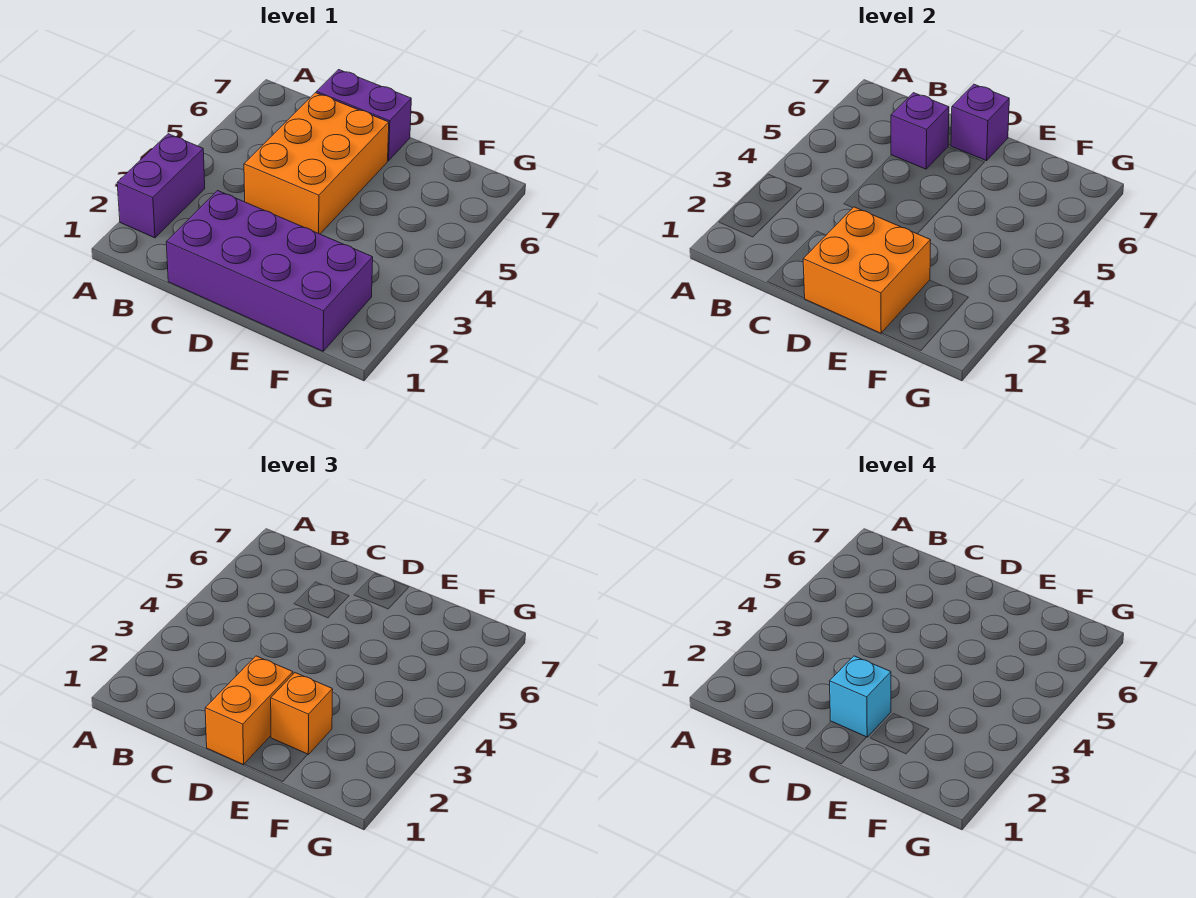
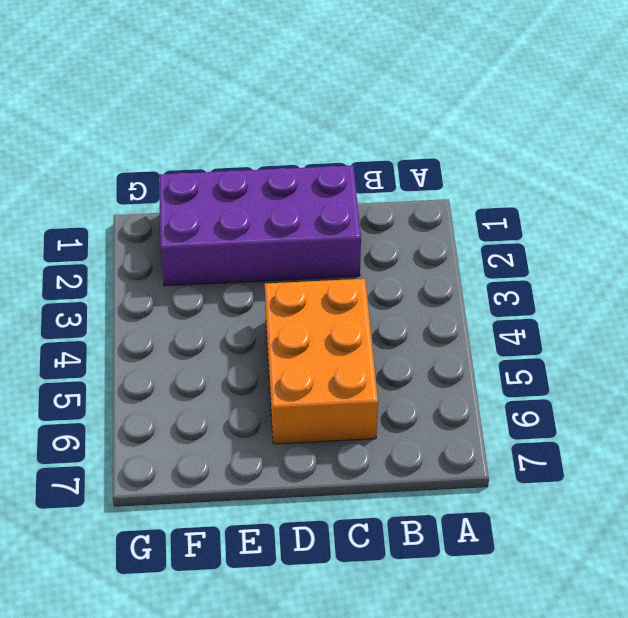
none -> purple 1x2 brick [117,134,205,238]
none -> purple 1x2 brick [316,70,411,161]

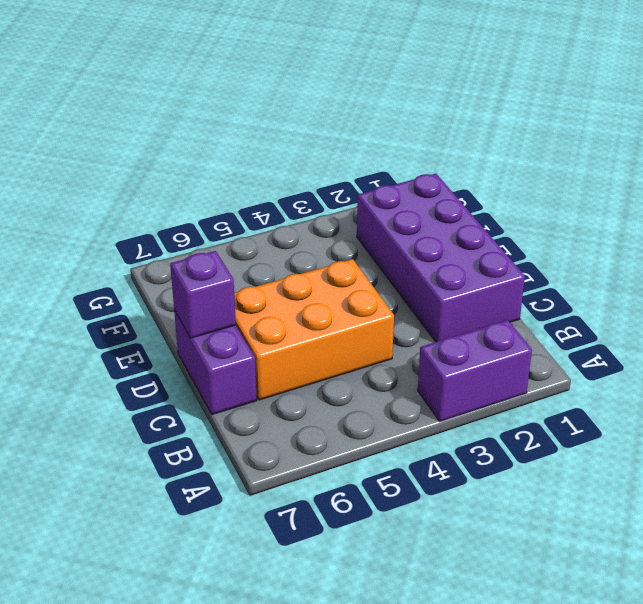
none -> purple 1x1 brick [891,93,949,169]
none -> orange 2x2 brick [803,207,931,333]

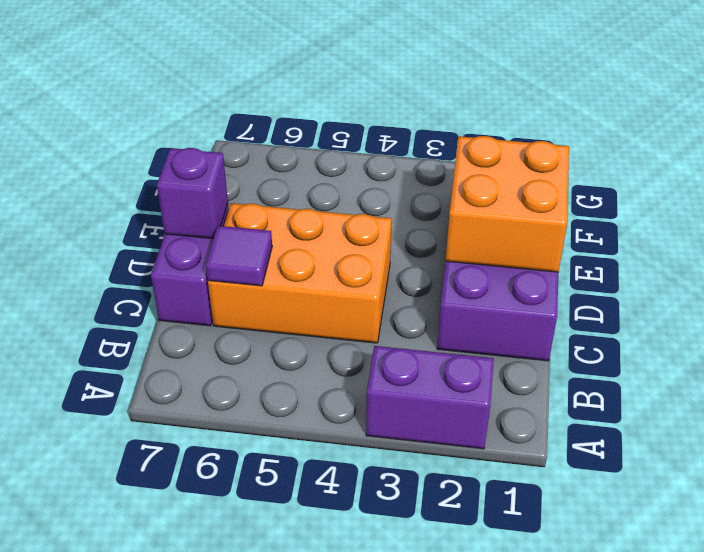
purple 1x1 tile [206,226,272,286] -> purple 1x1 brick [891,93,949,169]
none -> orange 1x2 brick [205,656,293,765]
none -> orange 1x1 brick [271,673,333,754]

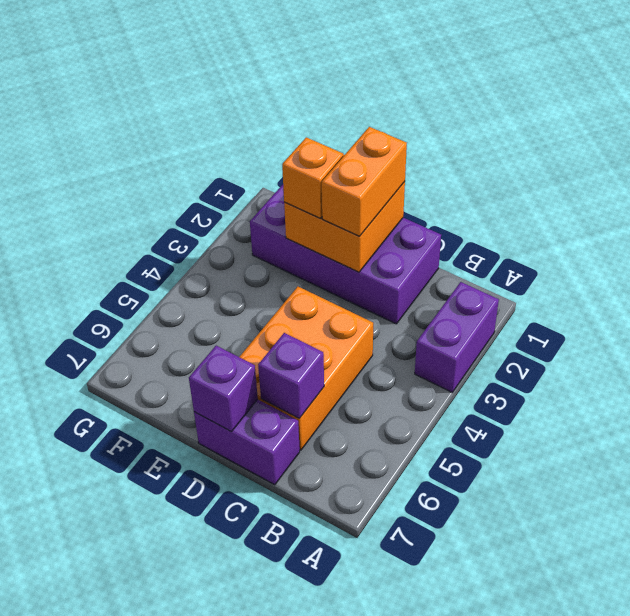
none -> cyan 1x1 brick [830,656,891,737]

